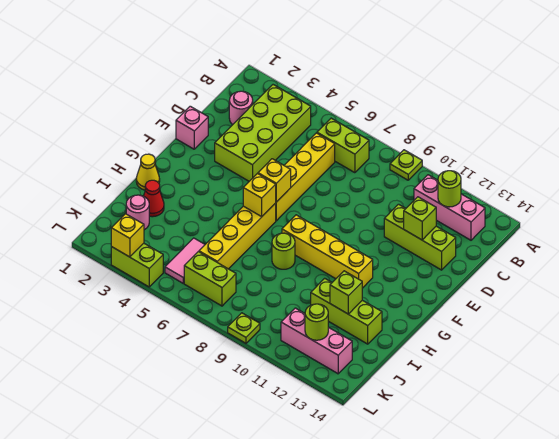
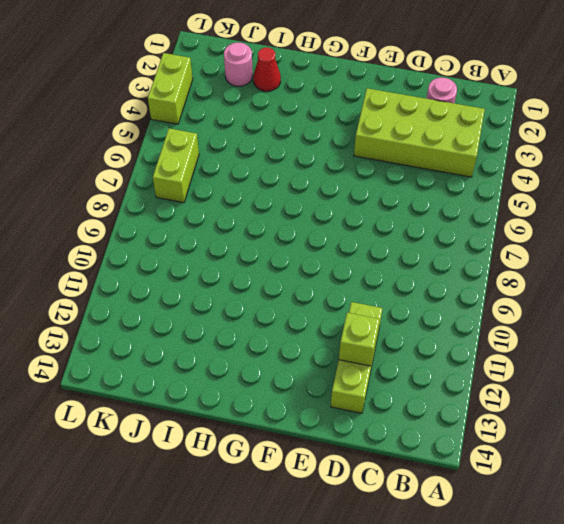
none -> lime 1x1 plate [390,150,422,180]
none -> lime 1x2 brick [317,118,369,173]
none -> pink 1x3 brick [414,175,485,240]

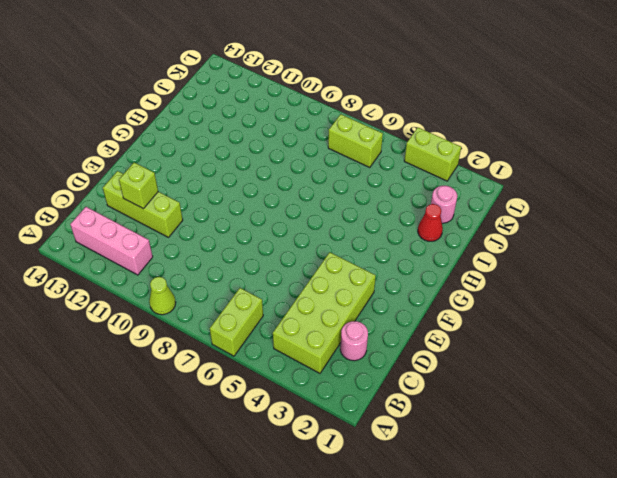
lime 1x2 brick [210,288,263,356] -> lime 1x2 brick turned to [317,118,369,173]
lime 1x1 cone [149,277,176,315] -> lime 1x1 plate [390,150,422,180]
none -> yellow 1x4 brick [276,133,335,221]
none -> pink 1x1 brick [176,106,208,149]
none -> yellow 1x4 brick [199,203,276,269]

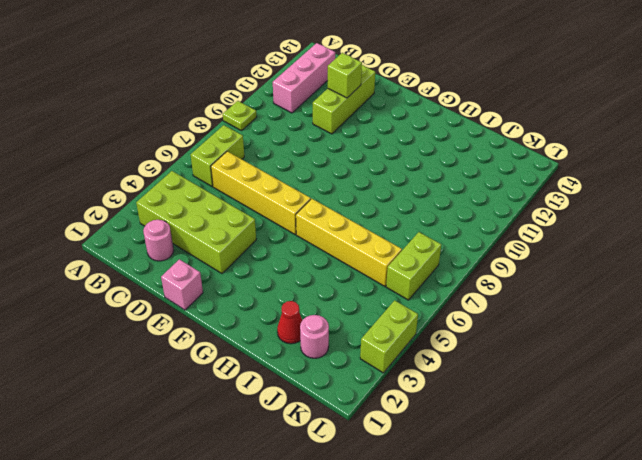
none -> yellow 1x4 brick [282,215,373,288]
none -> yellow 1x1 cone [136,154,160,190]
none -> lime 1x1 round brick [272,233,295,269]

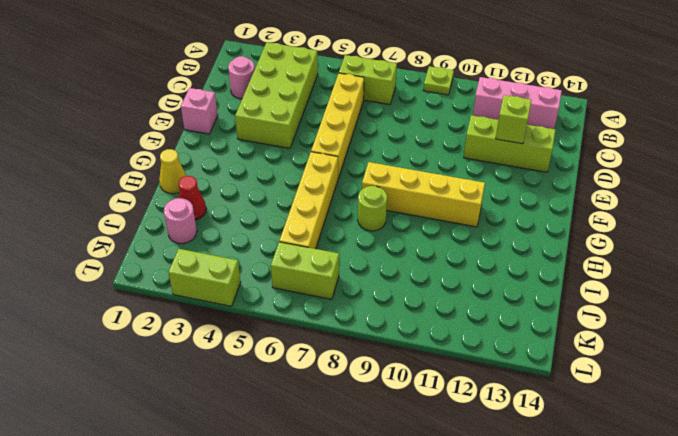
none -> lime 1x3 brick [311,278,382,344]
none -> pink 1x2 tile [165,238,205,283]
none -> pink 1x3 brick [281,308,352,374]

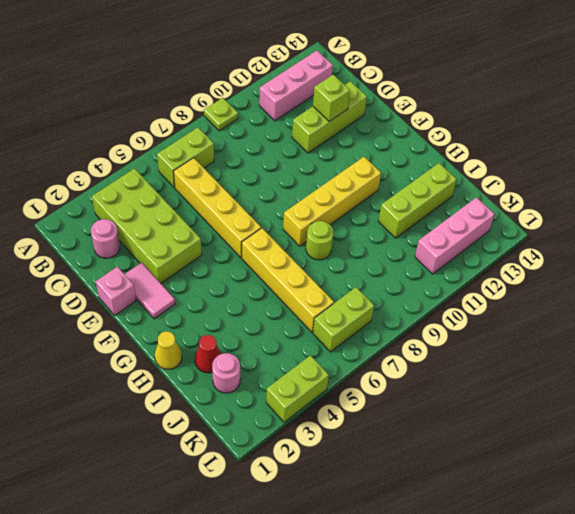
pink 1x2 tile [125,263,175,319] -> pink 1x2 tile moved to [165,238,205,283]
none -> lime 1x1 plate [228,313,260,343]
none -> lime 1x1 round brick [438,171,461,207]
none -> yellow 1x1 brick [258,159,291,202]

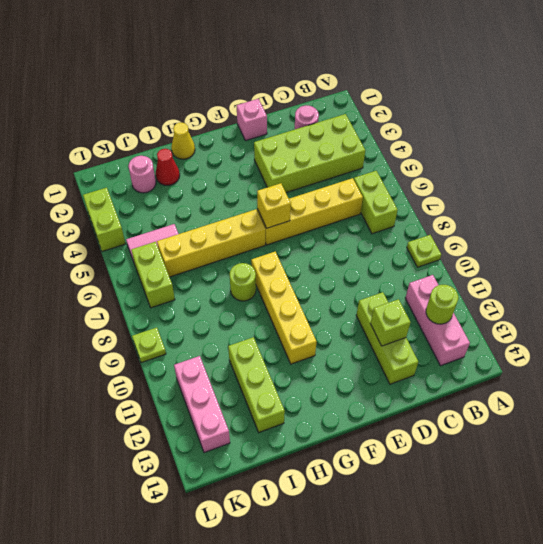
none -> yellow 1x1 brick [243,174,276,217]
none -> lime 1x1 brick [330,271,362,314]
none -> lime 1x1 round brick [305,304,328,340]

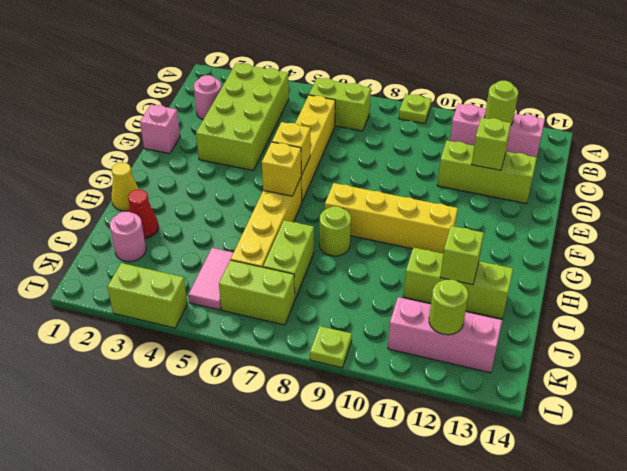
lime 1x2 brick [263,220,314,299] -> none
none -> yellow 1x1 brick [111,214,144,257]

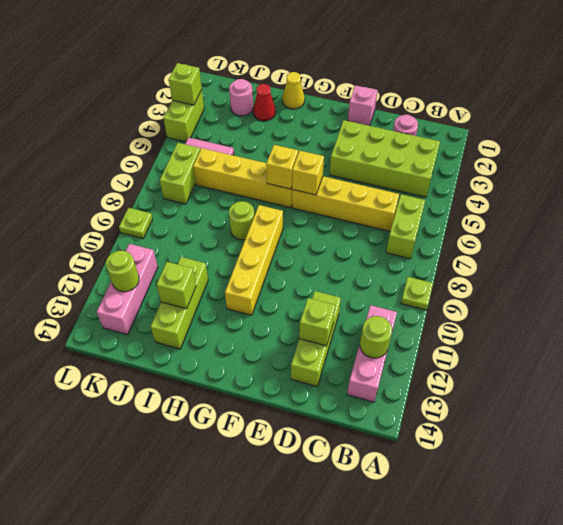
lime 1x1 brick [169,63,202,105] -> yellow 1x1 brick [111,214,144,257]

